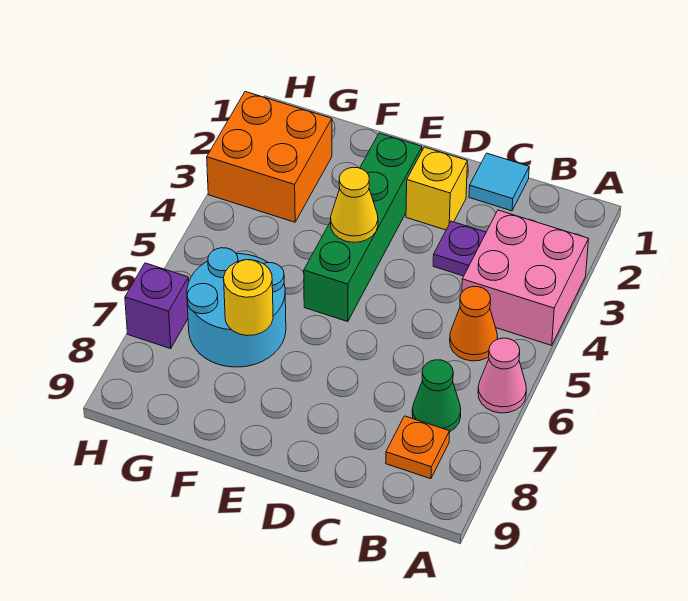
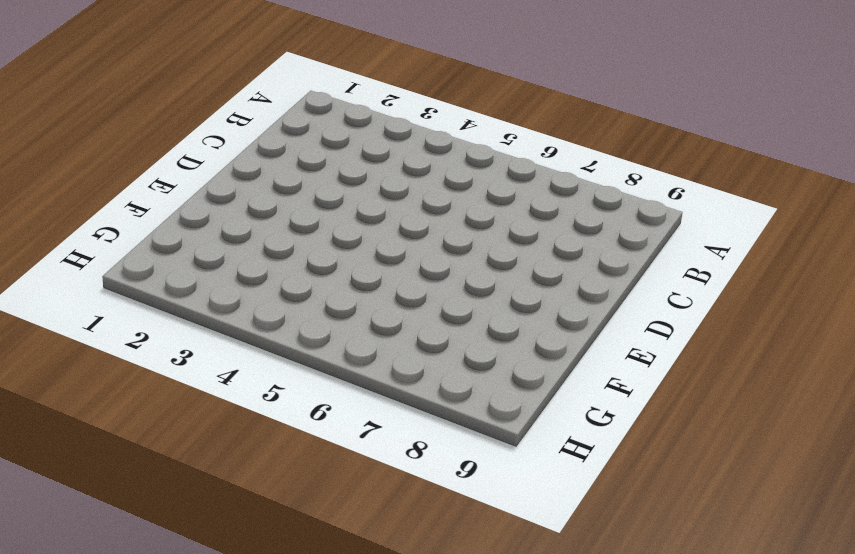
none -> pink 2x2 brick [462,210,589,345]
none -> pink 1x1 cone [478,338,526,413]
none -> orange 1x1 cone [450,287,498,361]

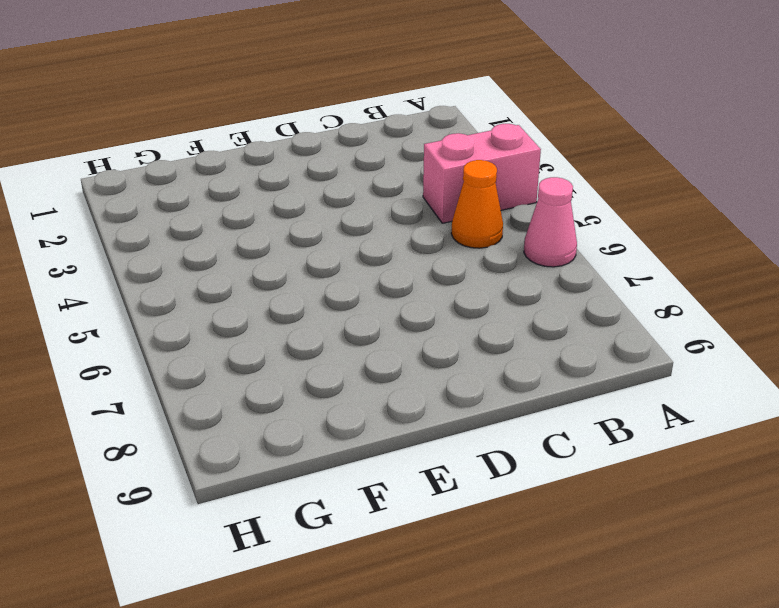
pink 1x2 brick [423,124,541,223] -> pink 2x2 brick [462,210,589,345]
none -> green 1x1 cone [412,360,461,431]
none -> orange 1x1 plate [386,416,450,479]
none -> cyan 1x1 tile [469,153,529,211]

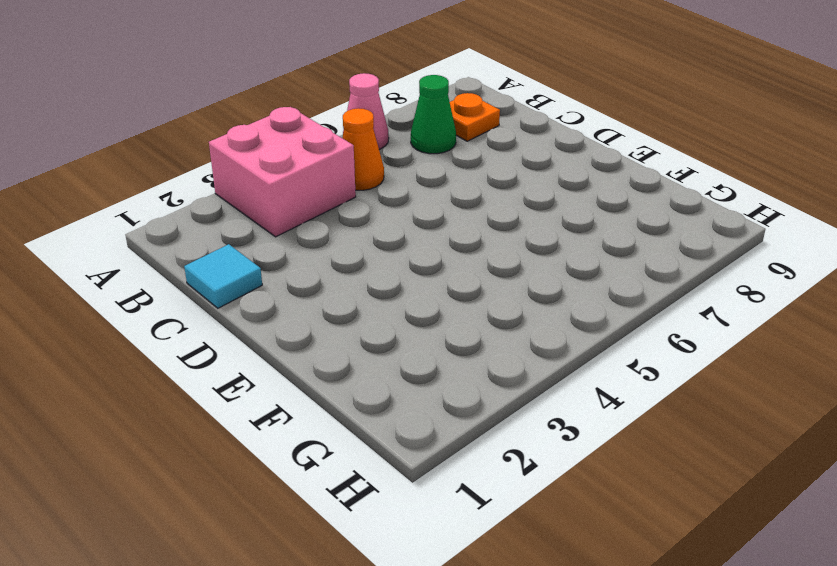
none -> purple 1x1 plate [433,221,486,276]
none -> yellow 1x1 brick [406,147,467,230]
none -> green 1x4 brick [304,133,422,322]

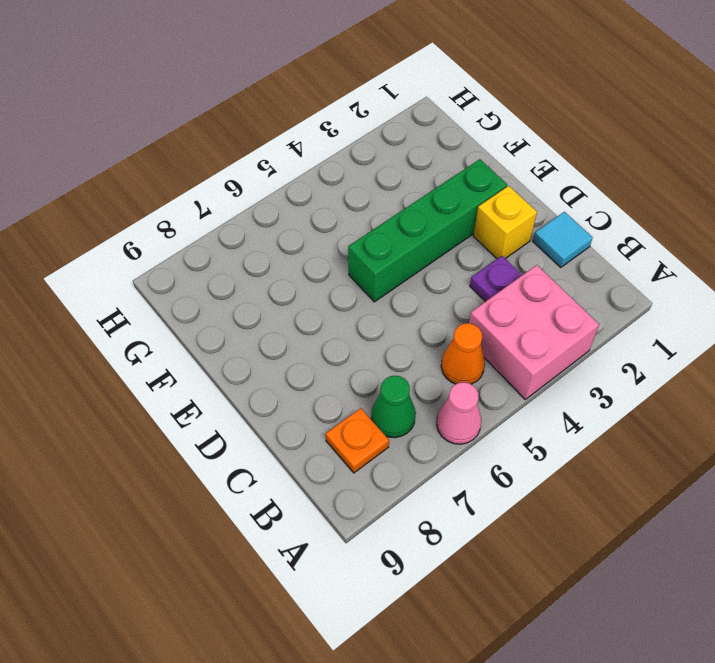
none -> cyan 2x2 round brick [187,248,286,367]
none -> orange 2x2 brick [207,92,332,222]
none -> purple 1x1 brick [125,263,189,349]

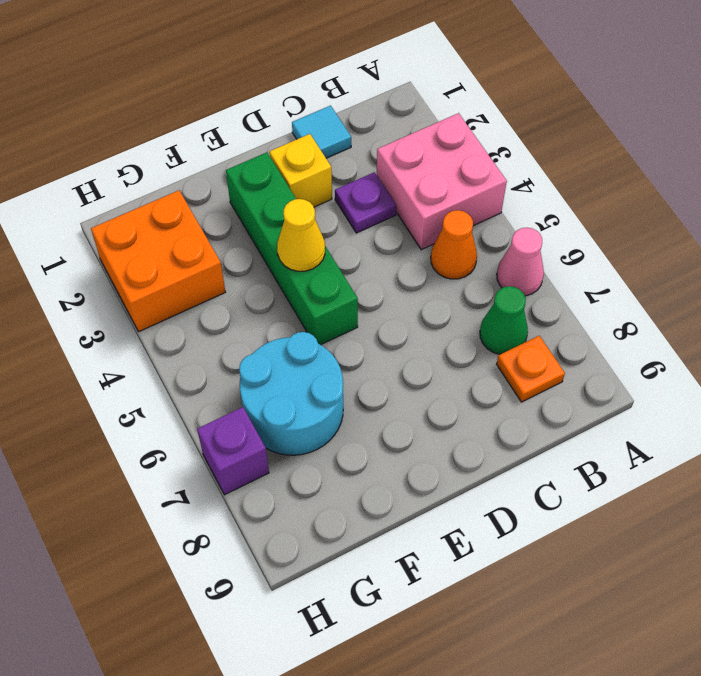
none -> yellow 1x1 round brick [224,260,273,336]

